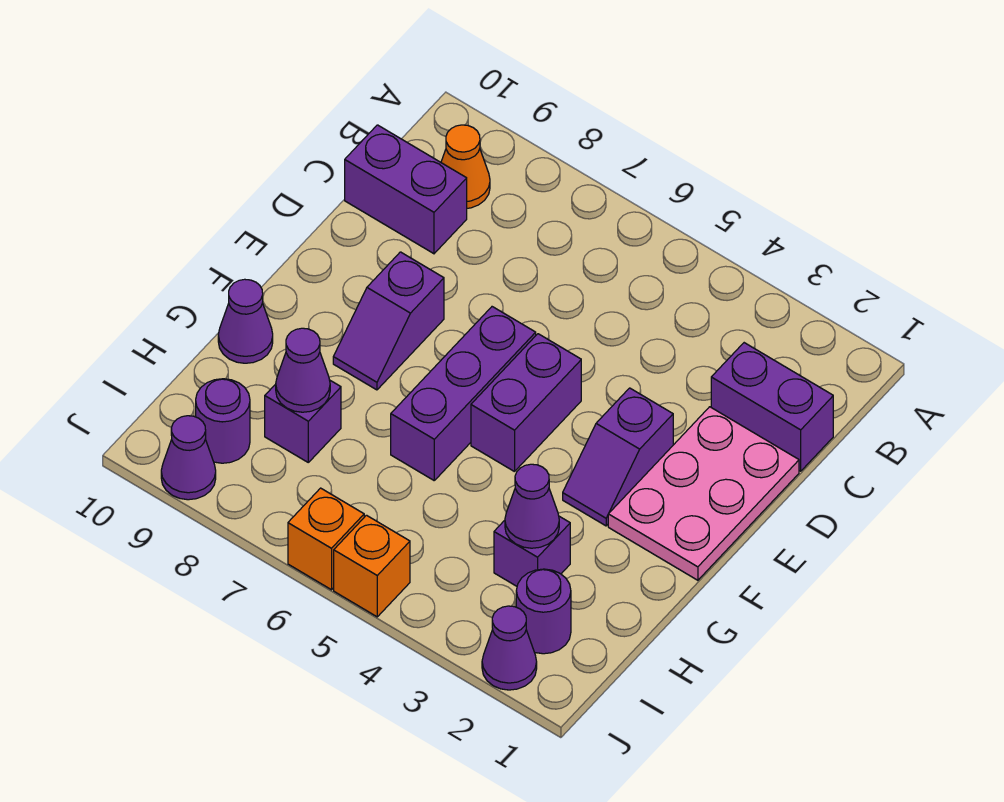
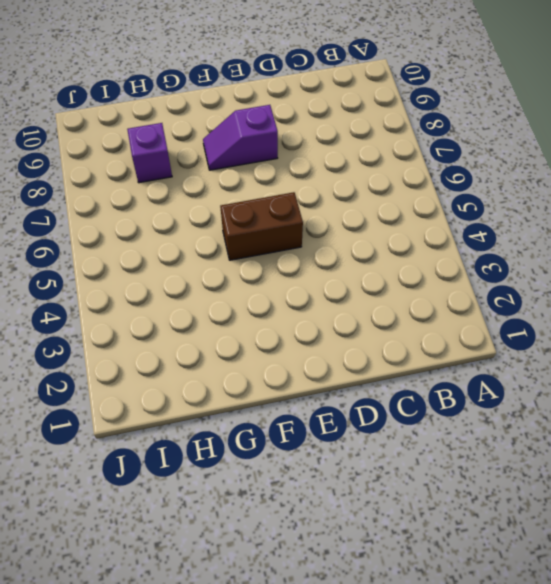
brown 1x2 brick [220,192,303,260] -> purple 1x2 brick [471,334,581,472]
none -> orange 1x1 cone [441,125,490,208]
none -> purple 1x2 brick [711,343,833,471]
none -> purple 1x2 brick [345,125,467,254]

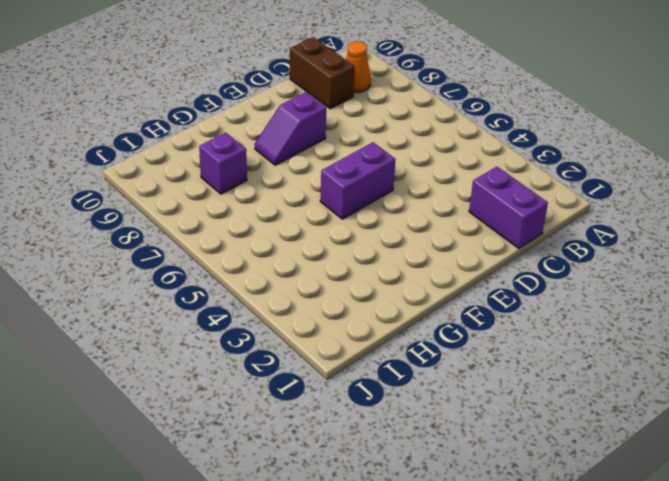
brown 1x2 brick [290,37,355,109] -> purple 1x2 brick [345,125,467,254]
none -> pink 2x3 plate [608,407,799,580]
none -> purple 1x2 slope [563,388,673,526]
none -> purple 1x3 brick [391,307,536,480]

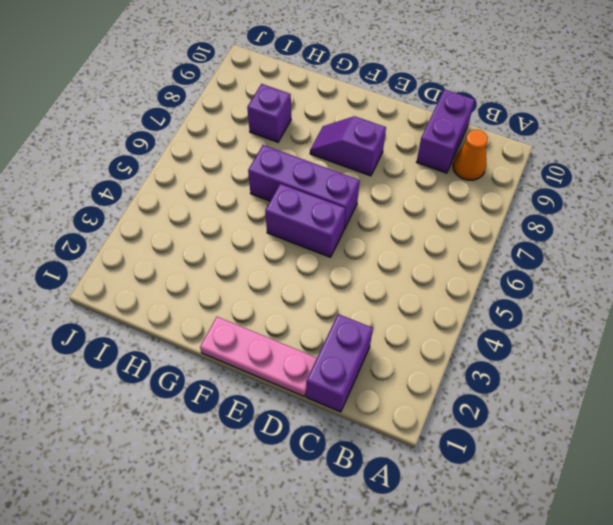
pink 1x3 plate [200,317,317,397] -> pink 2x3 plate [608,407,799,580]
none -> purple 1x2 slope [563,388,673,526]
none -> purple 1x1 cone [218,279,273,363]
none -> purple 1x1 brick [494,516,570,586]

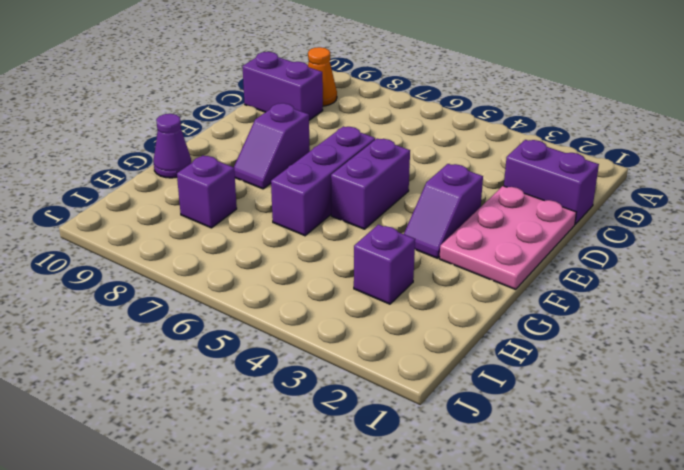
none -> purple 1x1 round brick [516,569,571,654]
none -> purple 1x1 round brick [196,379,250,463]
none -> purple 1x1 cone [482,606,537,690]

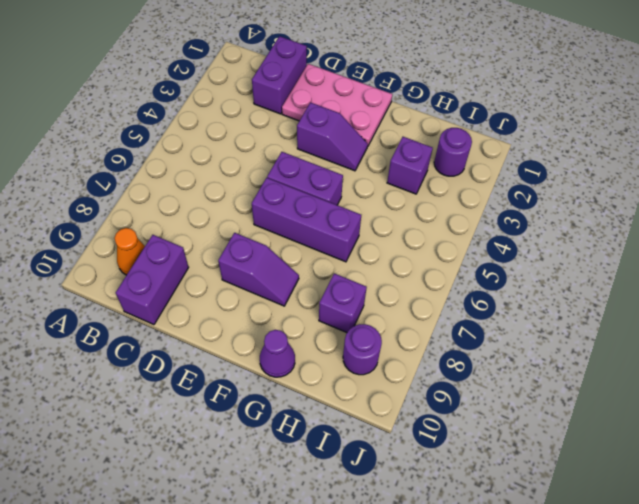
none -> purple 1x1 cone [482,606,537,690]
none -> orange 1x1 brick [334,515,410,617]
none -> orange 1x1 brick [288,488,364,590]

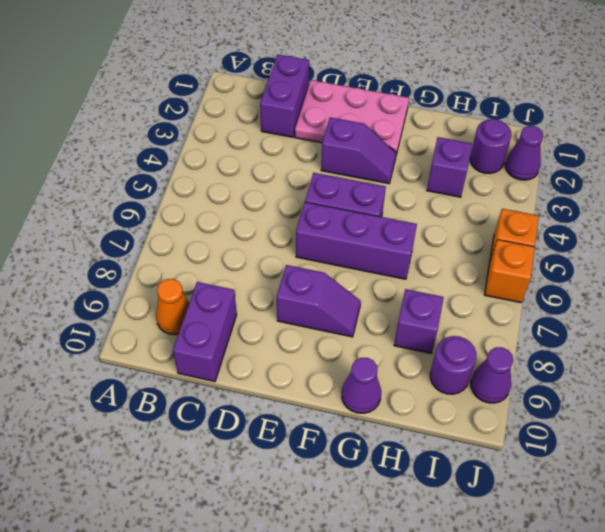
none -> purple 1x1 cone [505,464,559,548]
none -> purple 1x1 cone [276,328,330,412]

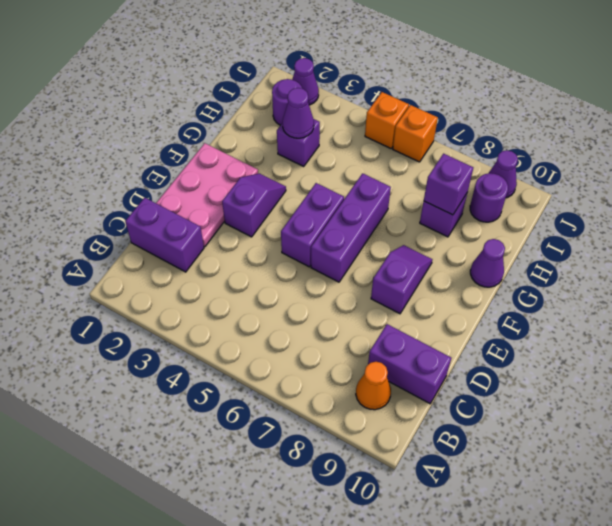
purple 1x1 brick [424,154,473,215] -> purple 1x1 cone [276,328,330,412]

